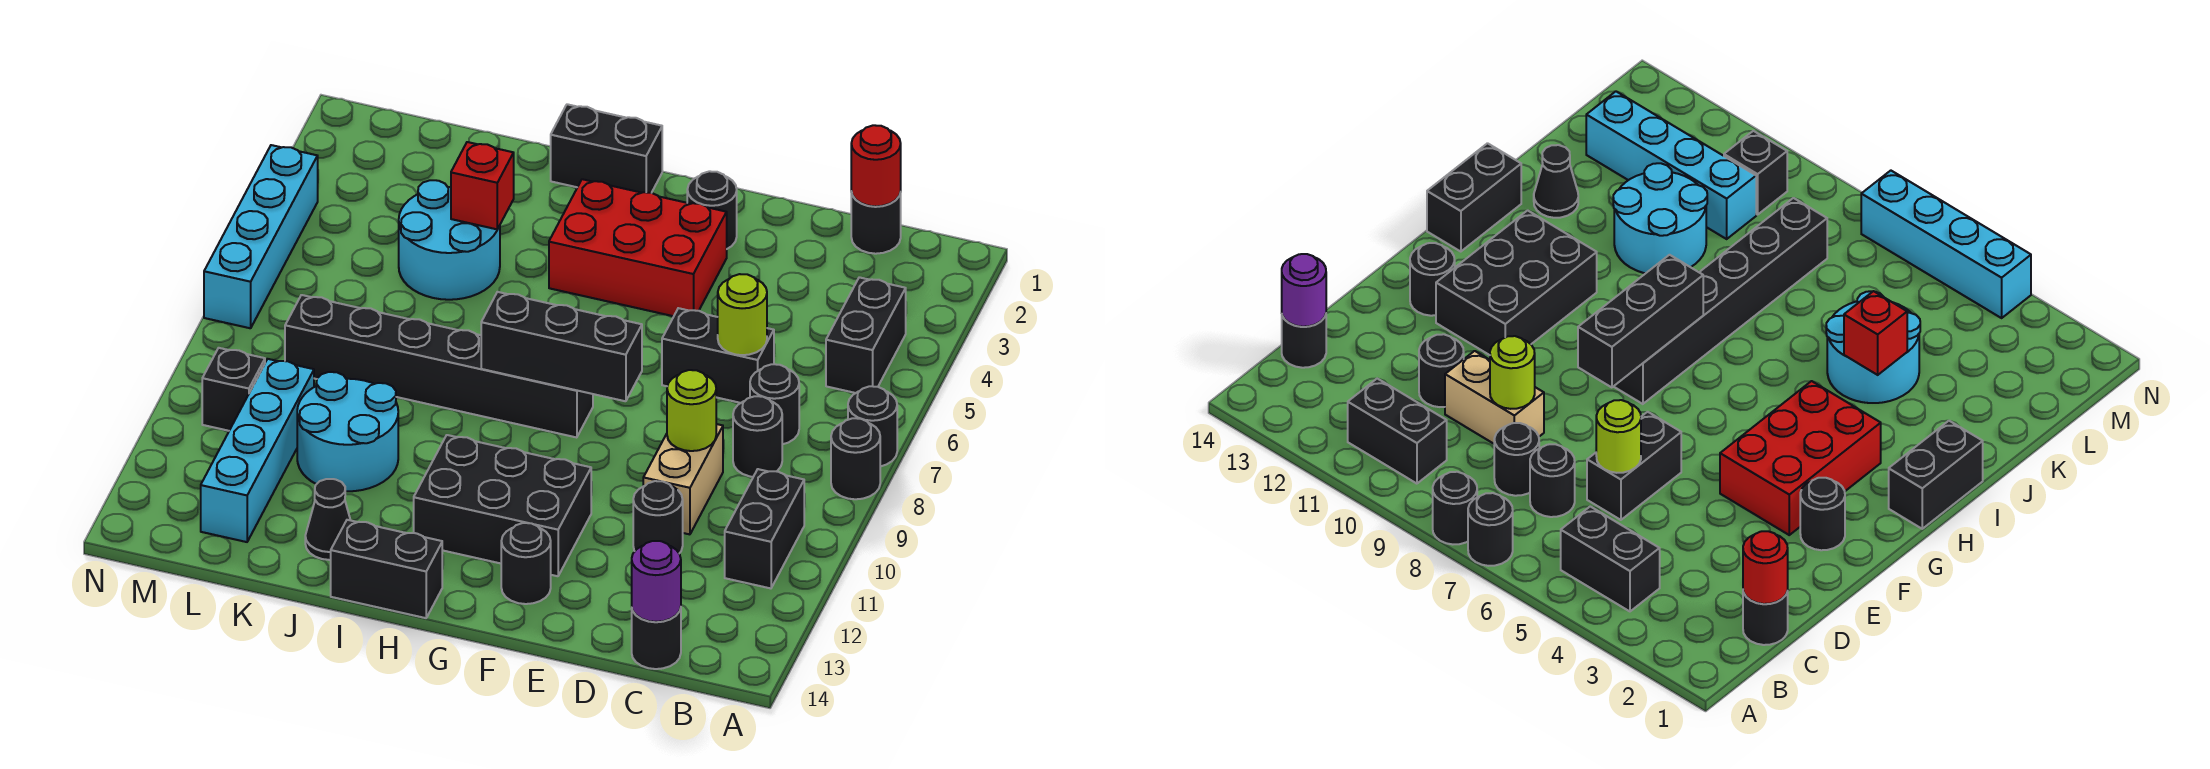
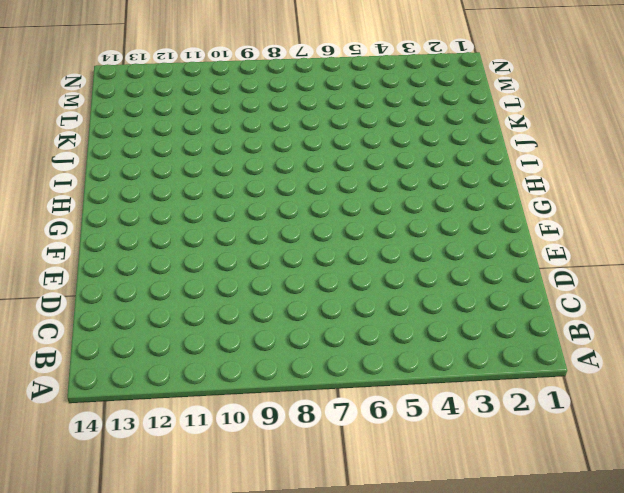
none -> black 1x1 round brick [848,386,897,467]
none -> black 1x1 round brick [831,418,880,499]
none -> black 1x2 brick [826,277,906,393]
none -> black 1x2 brick [725,469,804,588]

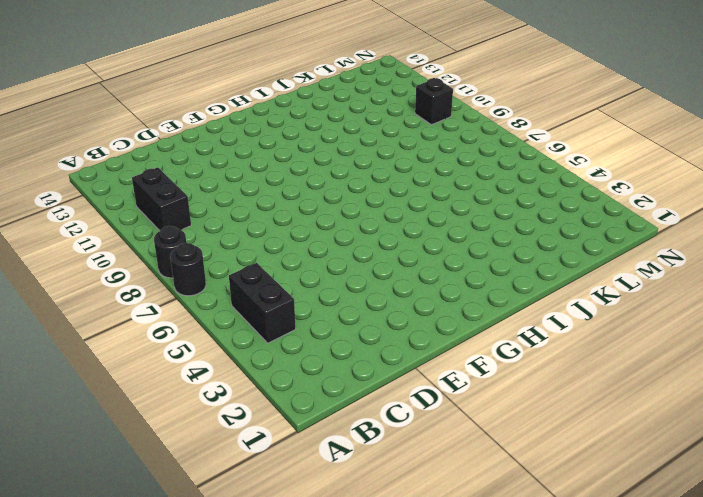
none -> black 1x1 round brick [851,192,901,254]
none -> black 1x1 round brick [750,364,799,444]
none -> black 1x1 round brick [733,396,782,477]
none -> black 1x1 round brick [632,608,681,669]

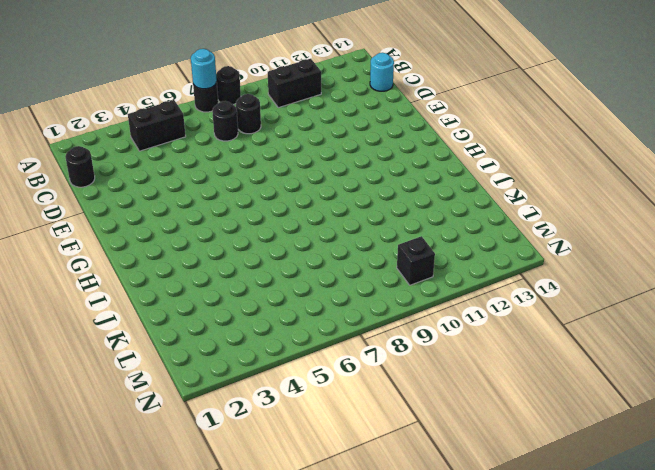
cyan 1x1 round brick [191,49,217,89] -> none
cyan 1x1 round brick [370,53,394,91] -> black 1x1 round brick [632,608,681,669]
none -> black 1x2 brick [662,308,774,403]
none -> tan 1x2 brick [643,424,723,534]
none -> black 1x1 round brick [633,481,683,553]
none -> black 1x1 round brick [687,171,737,249]

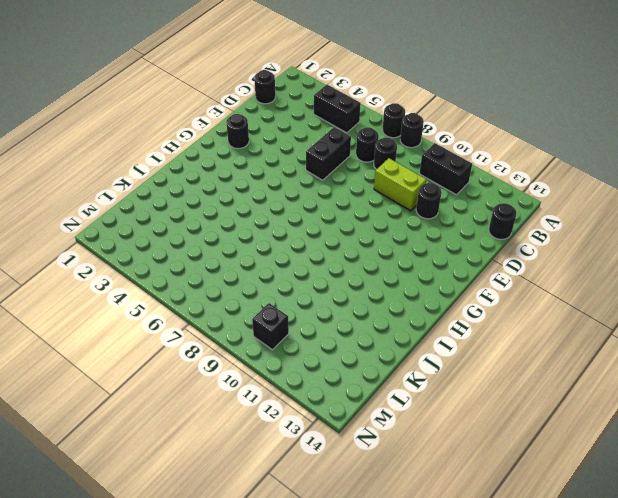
lime 1x2 brick [374,158,426,211] -> tan 1x2 brick [643,424,723,534]
none -> red 2x3 brick [549,179,727,316]
none -> black 2x3 brick [414,435,591,576]
none -> black 1x1 round brick [501,523,551,604]
none -> black 1x6 brick [285,295,593,438]

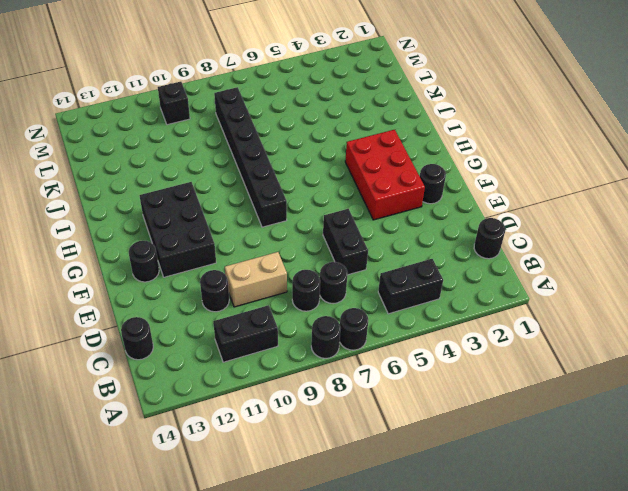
none -> black 1x2 brick [551,104,662,193]
none -> black 1x2 brick [331,520,442,618]
none -> cyan 2x2 round brick [399,180,500,300]
none -> cyan 2x2 round brick [297,372,398,491]

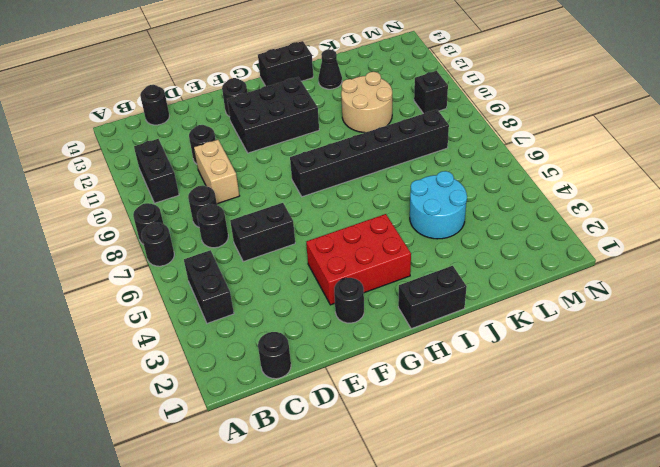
tan 2x2 round brick [341,72,392,133] -> cyan 2x2 round brick [297,372,398,491]
none -> cyan 1x4 brick [201,359,314,542]
none -> cyan 1x4 brick [204,145,318,328]
none -> red 1x1 round brick [851,125,901,206]
none -> purple 1x1 round brick [632,541,681,622]

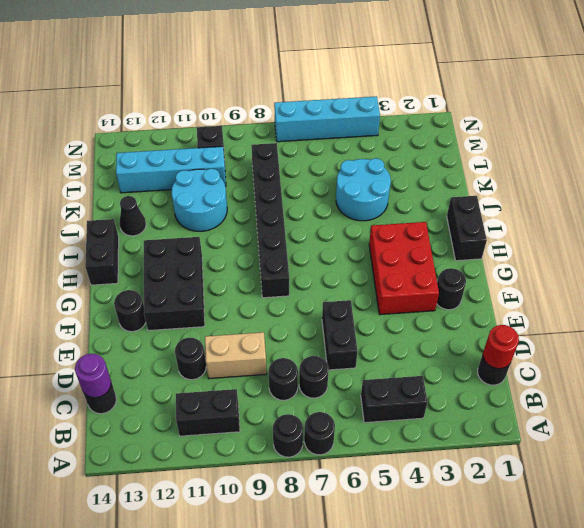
none -> lime 1x1 round brick [718,274,767,355]
none -> lime 1x1 round brick [667,370,716,451]
none -> black 1x3 brick [481,292,642,401]
none -> red 1x1 brick [451,142,514,229]

